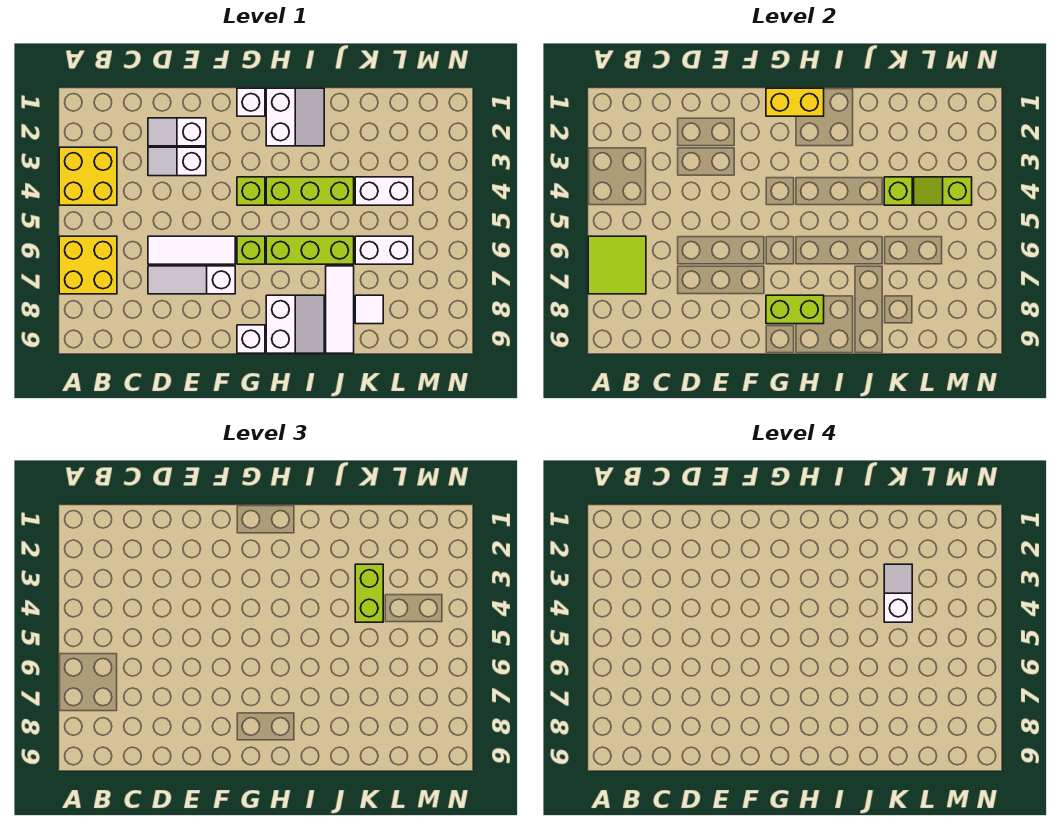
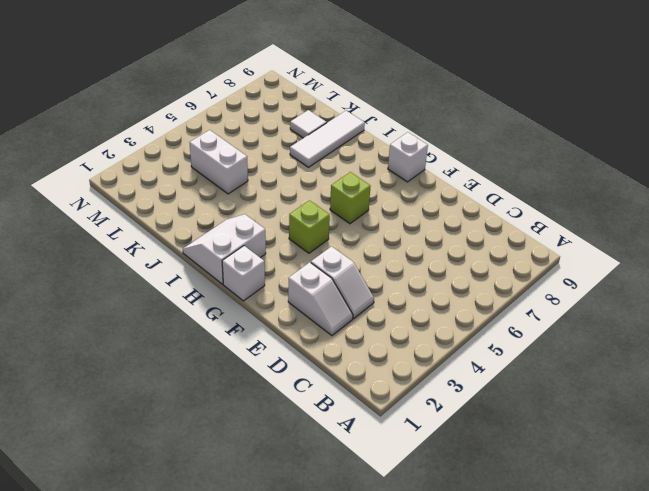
none -> yellow 2x2 brick [59,147,117,205]
none -> yellow 2x2 brick [59,236,117,294]
none -> white 1x3 tile [148,236,235,264]

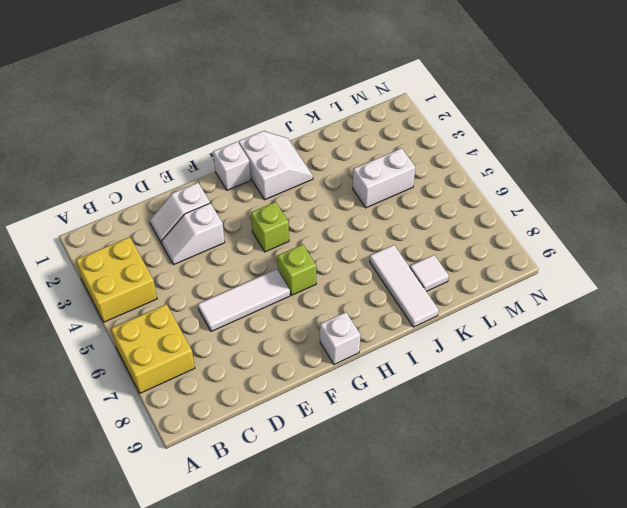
none -> white 1x3 slope [148,266,235,294]
none -> lime 1x3 brick [266,177,354,205]
none -> lime 1x3 brick [266,236,354,264]

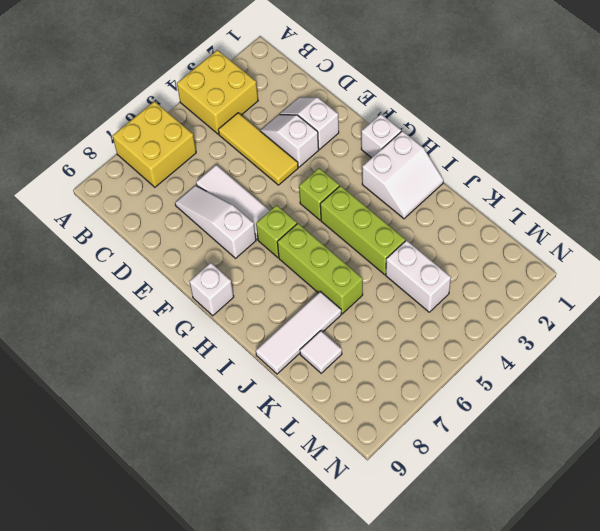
yellow 1x3 tile [218,113,298,185] -> none
none -> white 2x2 slope [266,295,324,353]
none -> white 1x2 brick [355,236,413,264]
none -> lime 2x2 tile [588,236,646,294]

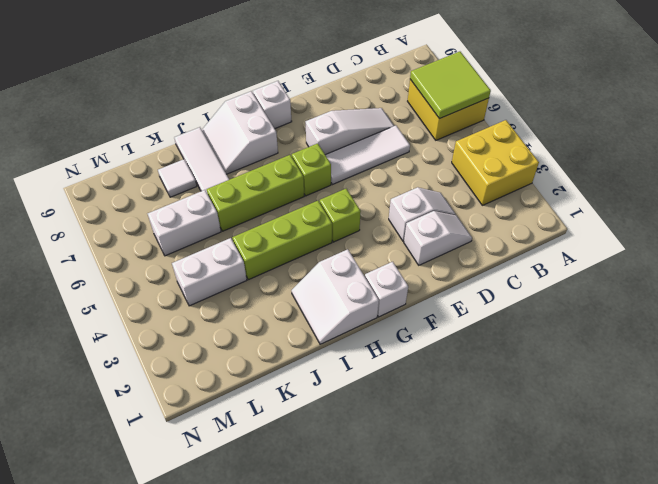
none -> yellow 1x2 brick [766,88,824,116]
none -> lime 1x2 brick [766,295,824,324]
none -> lime 1x1 brick [884,177,912,205]

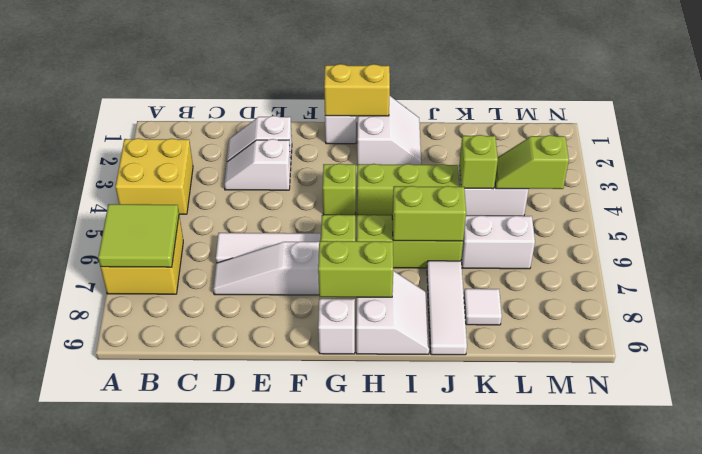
lime 1x2 brick [392,186,466,241] -> lime 1x2 brick turned to [355,564,383,622]
none -> white 1x2 slope [884,564,912,622]

